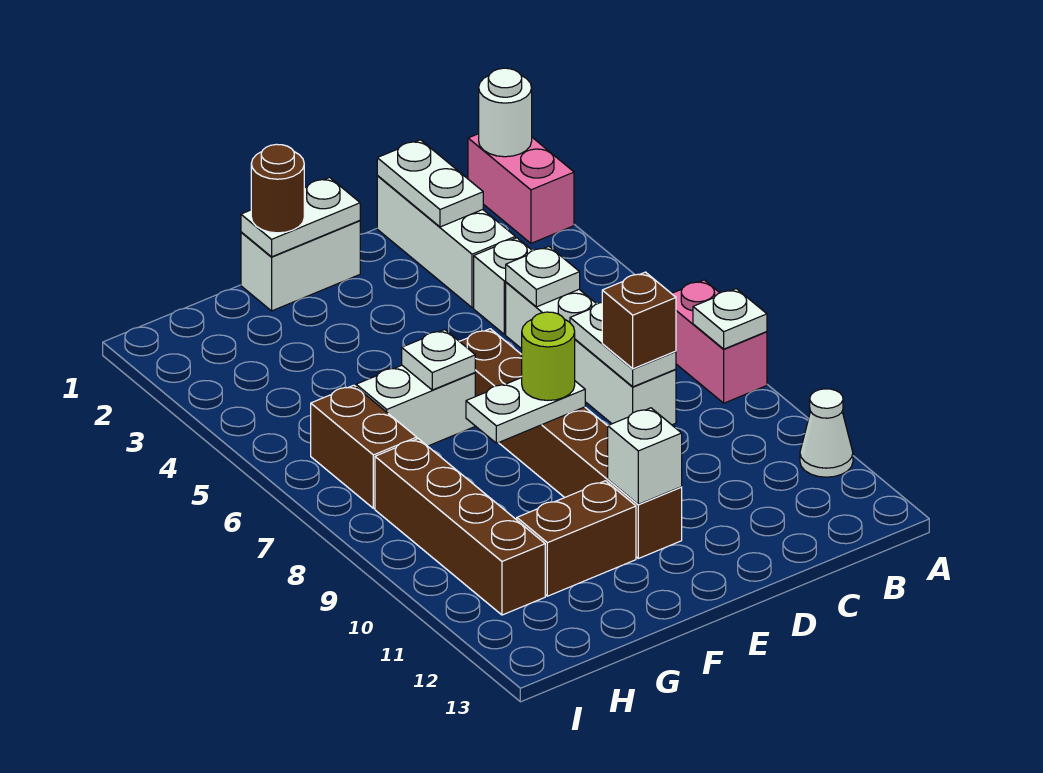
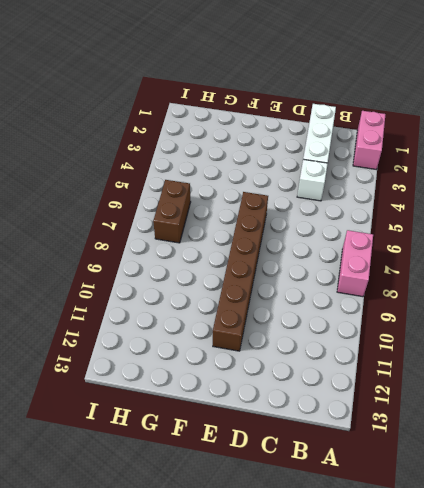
none -> white 1x1 cone [800,389,853,477]
none -> white 1x4 brick [506,282,676,425]
none -> white 1x2 brick [241,221,360,311]

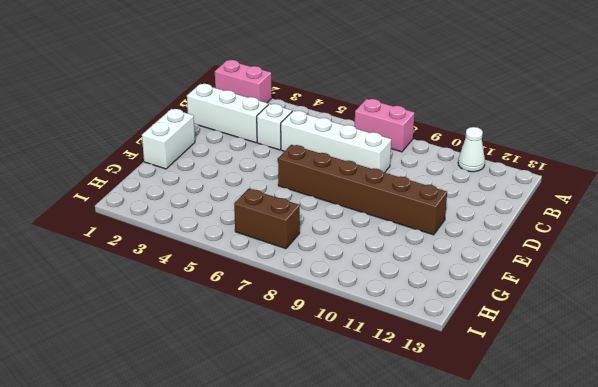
none -> white 1x2 brick [356,365,475,446]
none -> brown 1x2 brick [517,481,636,596]
none -> brown 1x4 brick [375,439,545,615]

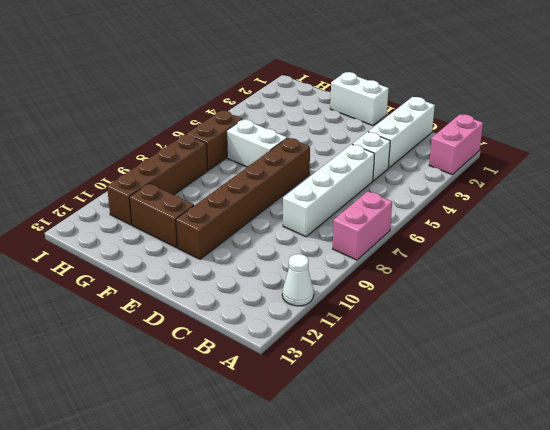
none -> white 1x1 round brick [479,68,532,157]
none -> white 1x1 plate [693,289,767,349]
none -> white 1x2 plate [377,140,483,227]

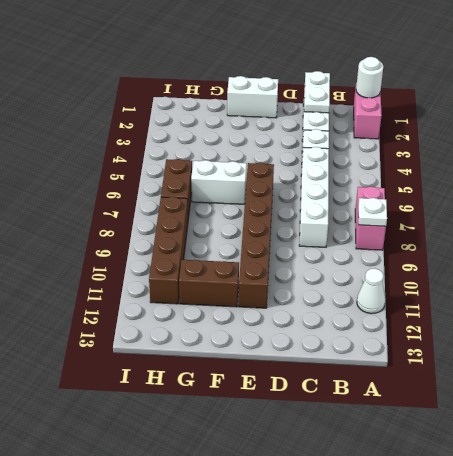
none -> white 1x1 plate [506,247,580,307]
none -> white 1x2 plate [570,303,676,387]
none -> white 1x2 plate [241,178,360,257]

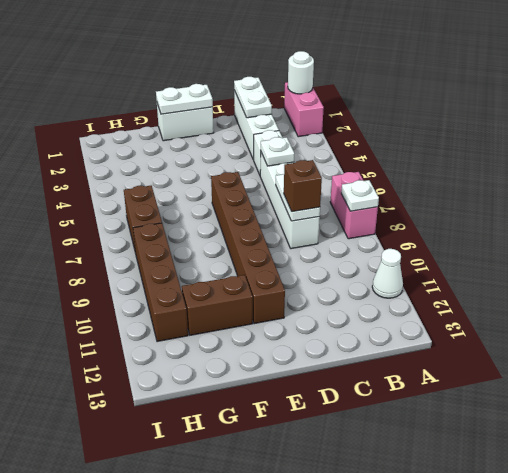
none -> white 1x2 brick [356,365,475,446]
none -> white 1x2 plate [466,378,585,443]
none -> white 1x1 brick [608,408,682,504]

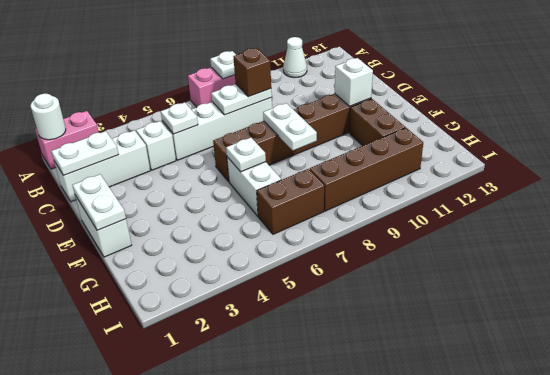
none -> lime 1x1 round brick [522,312,575,400]
none -> brown 1x1 round brick [251,144,304,233]

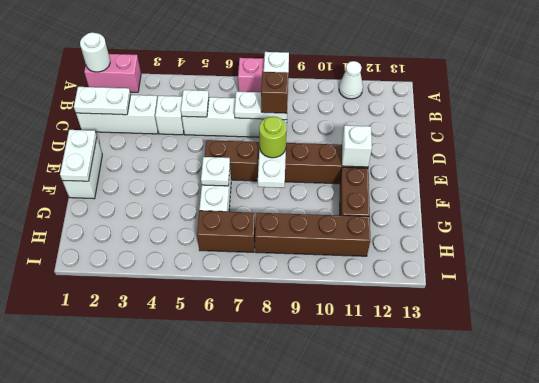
none -> brown 1x1 round brick [251,144,304,233]

